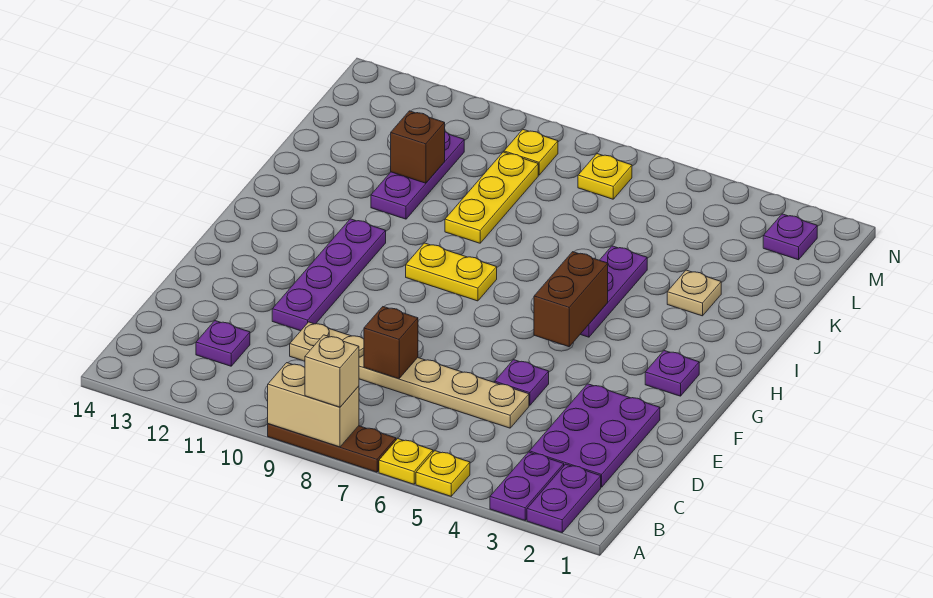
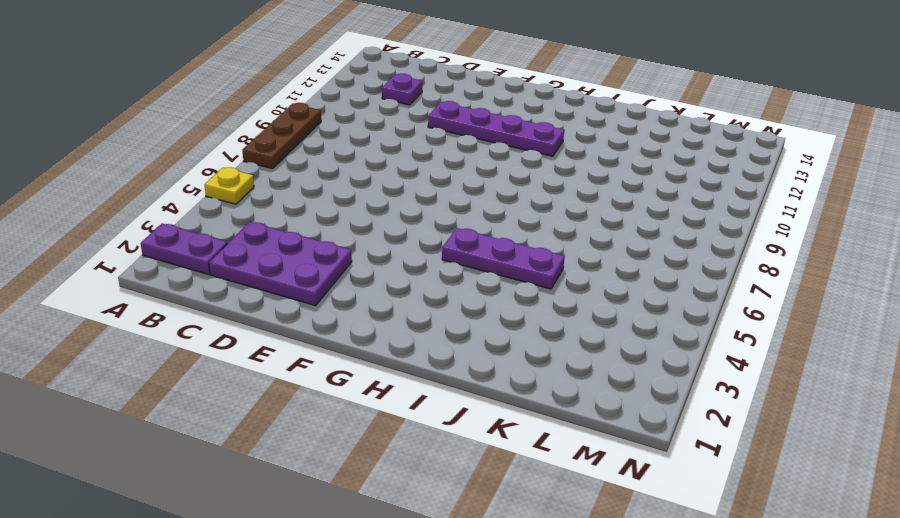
none -> purple 1x2 plate [490,452,564,520]
none -> yellow 1x1 plate [379,439,433,484]
none -> tan 1x6 plate [290,322,529,428]

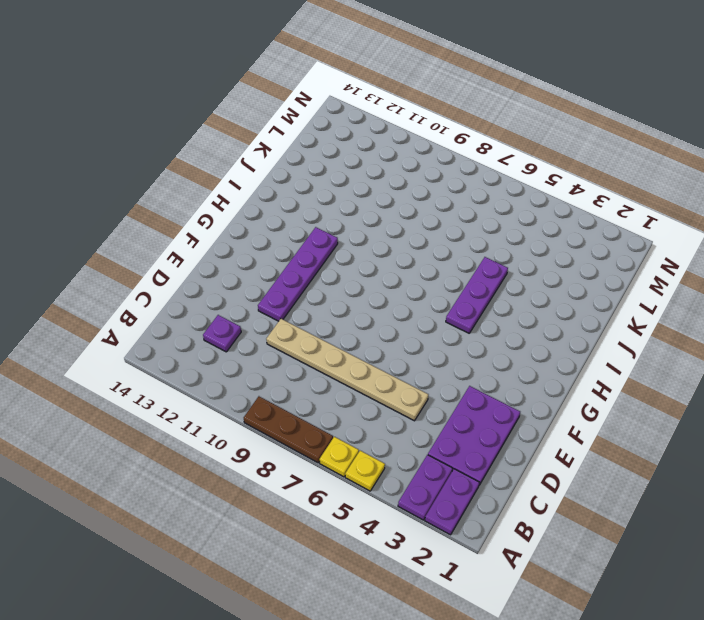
none -> purple 1x1 plate [495,360,549,405]
none -> purple 1x1 plate [645,351,699,396]
none -> yellow 1x2 plate [406,243,497,301]

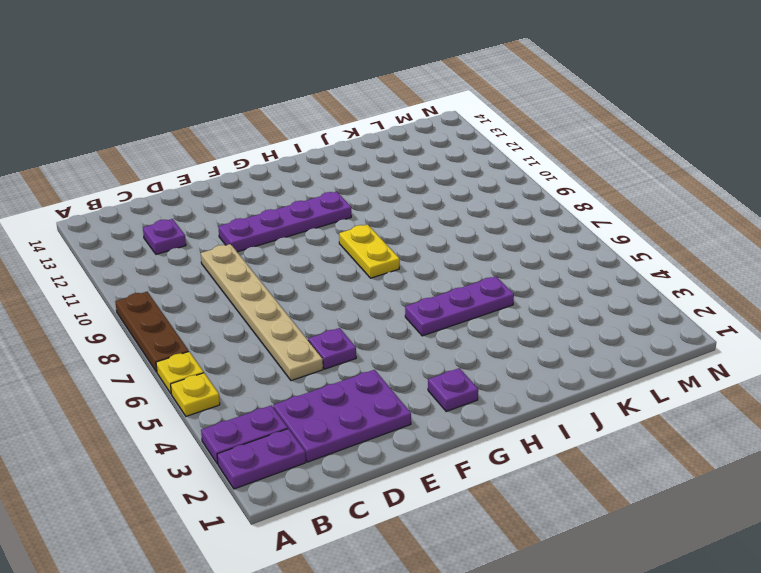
none -> tan 1x1 plate [667,270,721,316]
none -> yellow 1x3 plate [445,152,538,243]
none -> purple 1x3 plate [371,132,464,219]

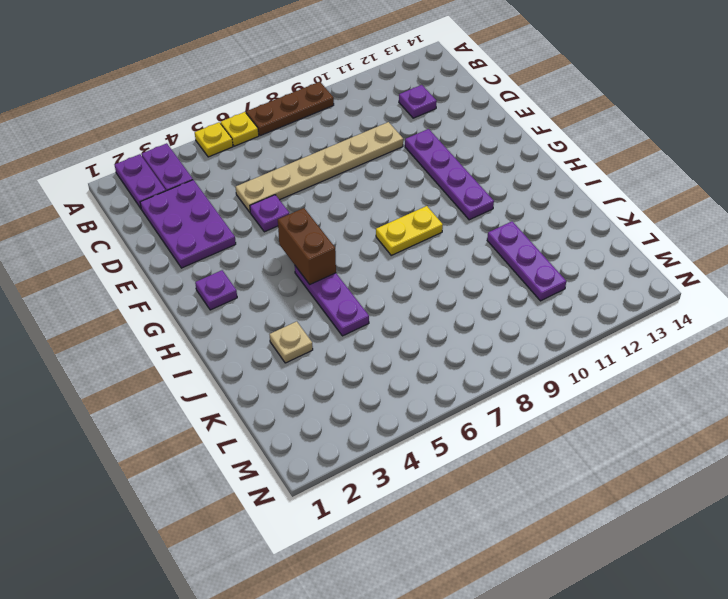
none -> yellow 1x3 plate [445,152,538,243]
none -> purple 1x1 plate [763,214,817,260]
none -> yellow 1x1 plate [578,154,632,199]

